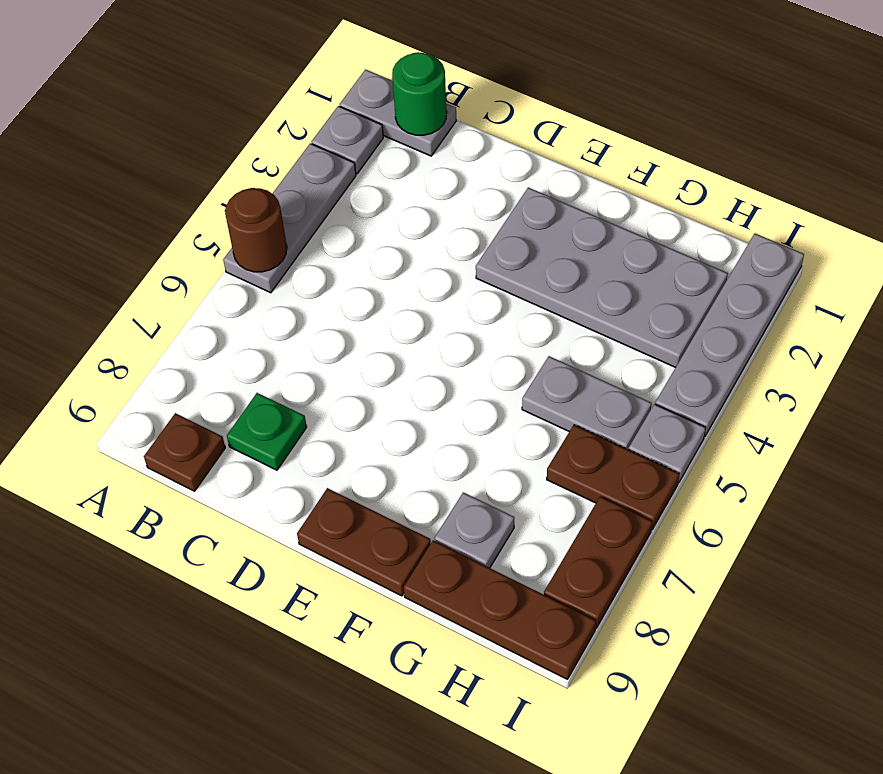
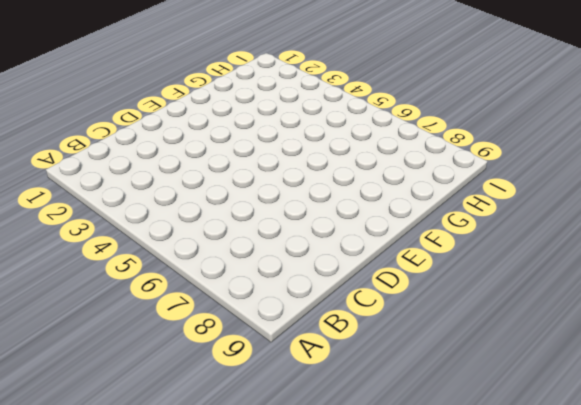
none -> grey 1x2 plate [339,69,456,156]
none -> grey 1x1 plate [312,106,383,174]
none -> grey 1x3 plate [223,143,356,293]

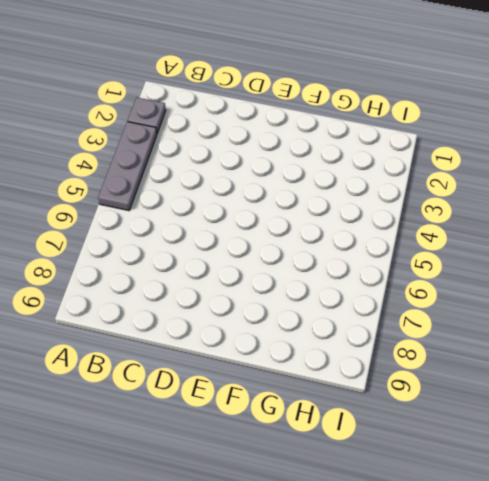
none -> grey 1x2 plate [339,69,456,156]
none -> brown 1x1 plate [144,413,225,491]
none -> green 1x1 plate [227,393,307,470]

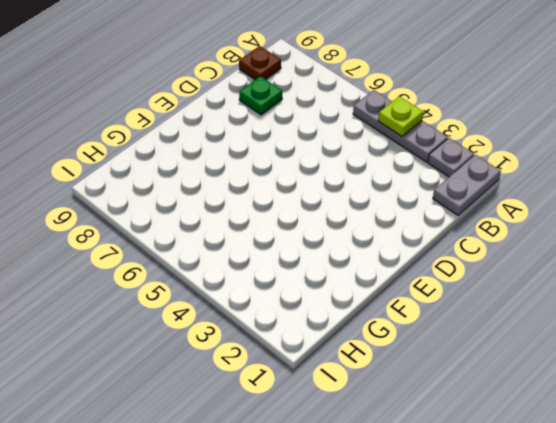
lime 1x1 plate [378,96,423,136] -> none
none -> grey 2x4 plate [476,187,728,367]
none -> brown 1x2 plate [297,488,431,596]
none -> grey 1x2 plate [522,356,652,450]

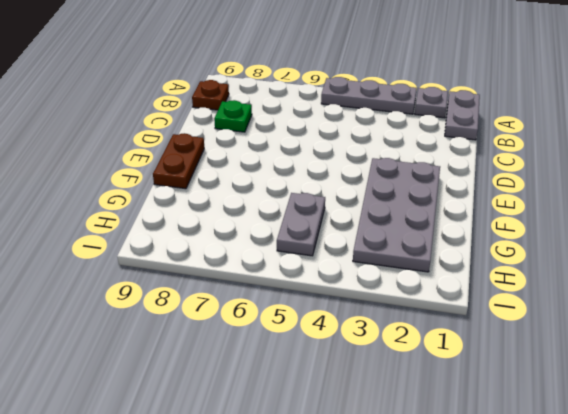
none -> grey 1x1 plate [435,492,514,568]
none -> brown 1x3 plate [404,540,596,679]
none -> brown 1x2 plate [547,425,679,530]

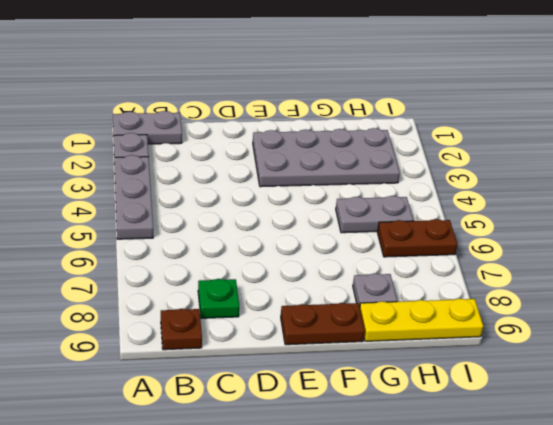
yellow 1x3 plate [360,299,483,341] -> brown 1x3 plate [404,540,596,679]
none -> grey 1x4 plate [655,233,804,436]
none -> grey 1x1 plate [629,404,706,482]
none -> brown 1x2 plate [544,497,652,628]

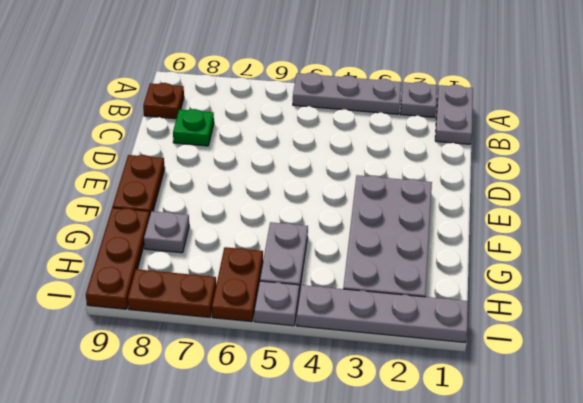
none -> brown 1x1 round brick [225,188,287,272]
none -> green 1x1 round brick [392,52,447,135]

